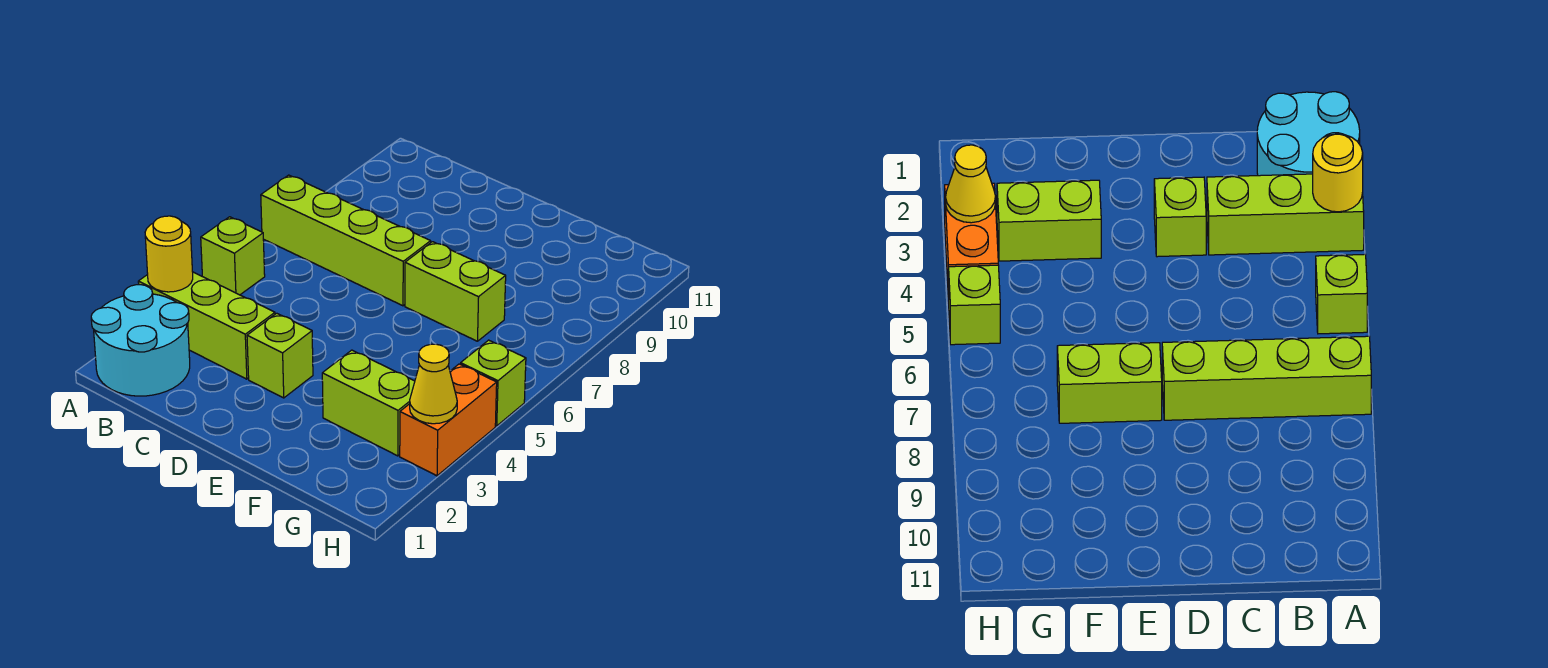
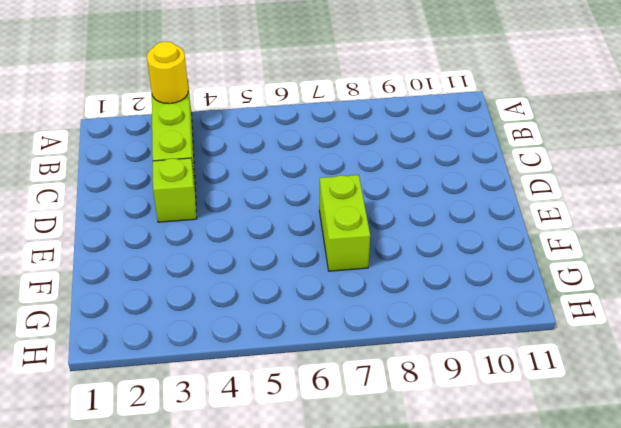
none -> cyan 2x2 round brick [91,285,190,396]
none -> lime 1x1 brick [201,217,265,295]

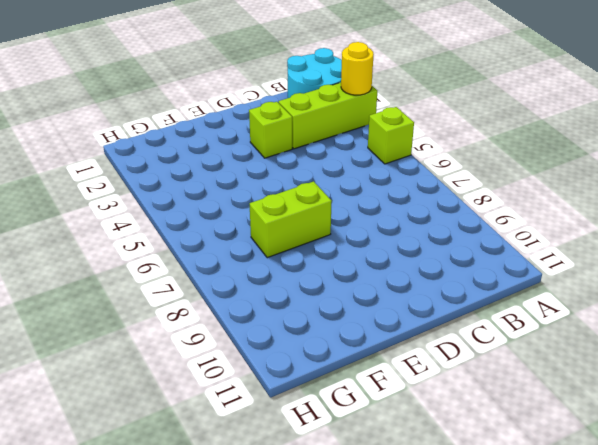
none -> lime 1x4 brick [261,175,431,306]
none -> lime 1x2 brick [322,350,415,456]

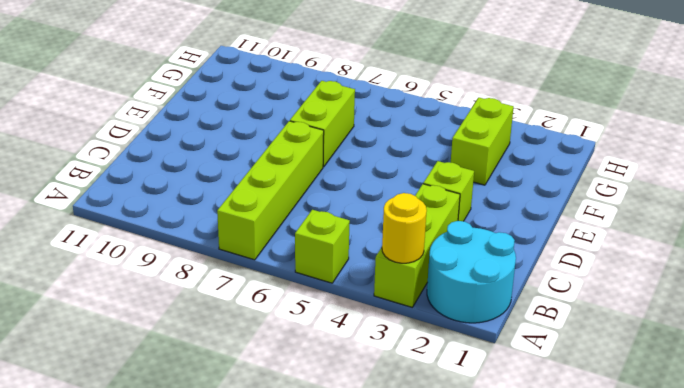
none -> orange 1x2 brick [400,364,497,476]
none -> lime 1x1 brick [461,340,526,426]

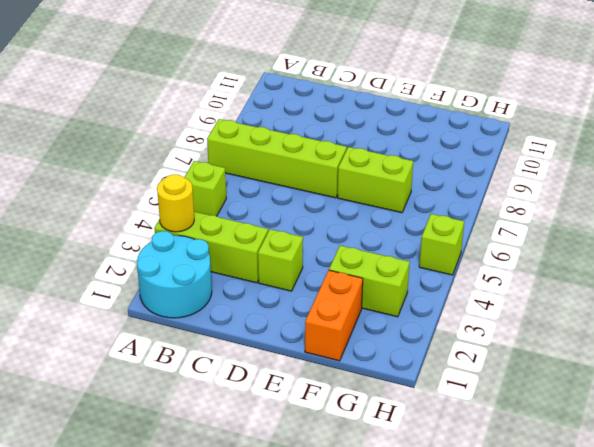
orange 1x2 brick [305,270,363,361] -> orange 1x2 brick moved to [400,364,497,476]
none -> yellow 1x1 cone [410,344,457,424]

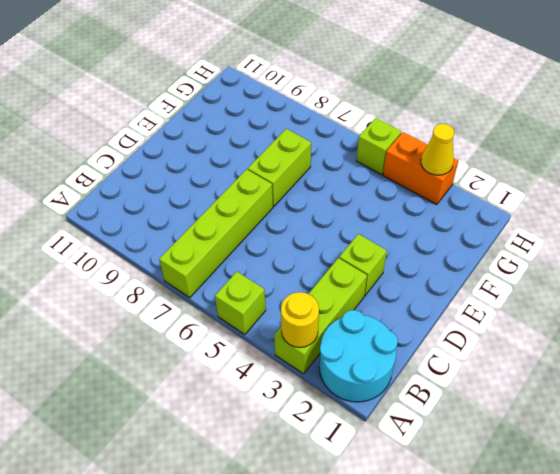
none -> lime 1x2 brick [322,350,415,456]

